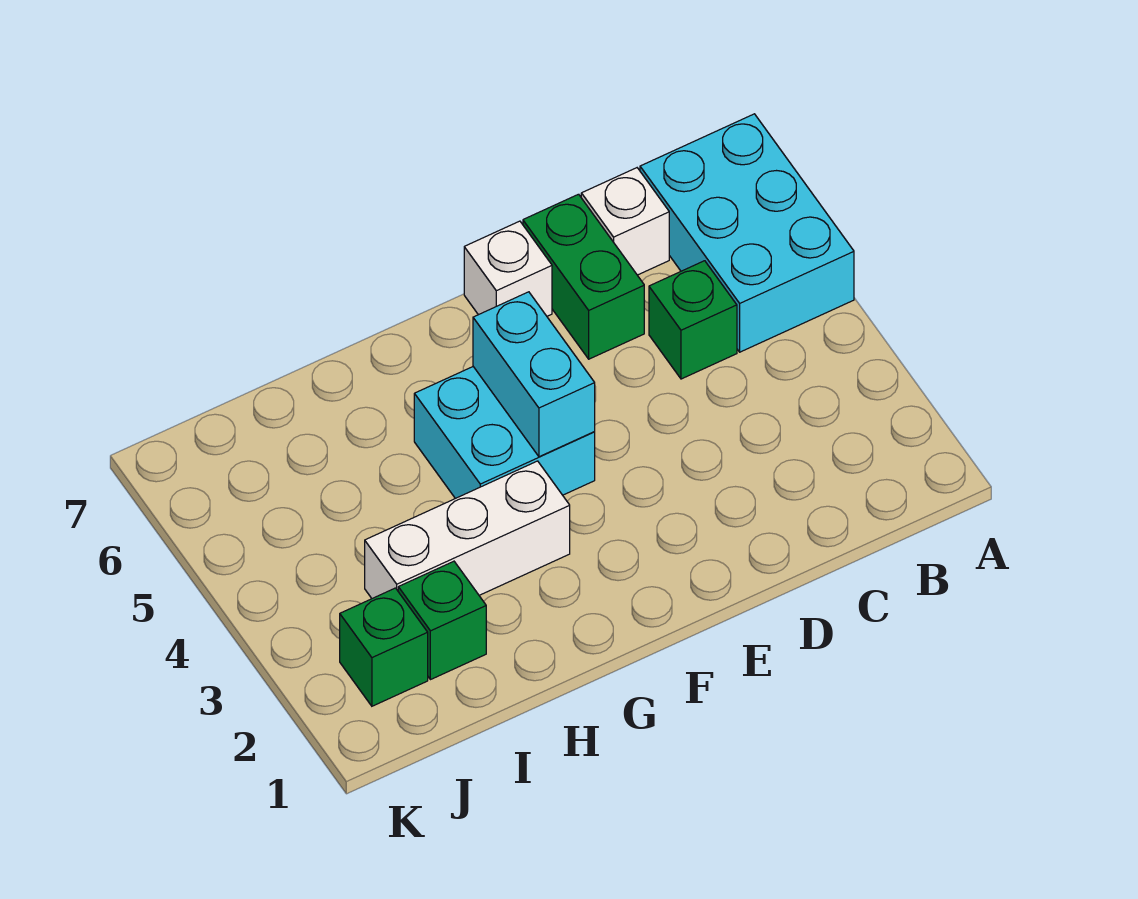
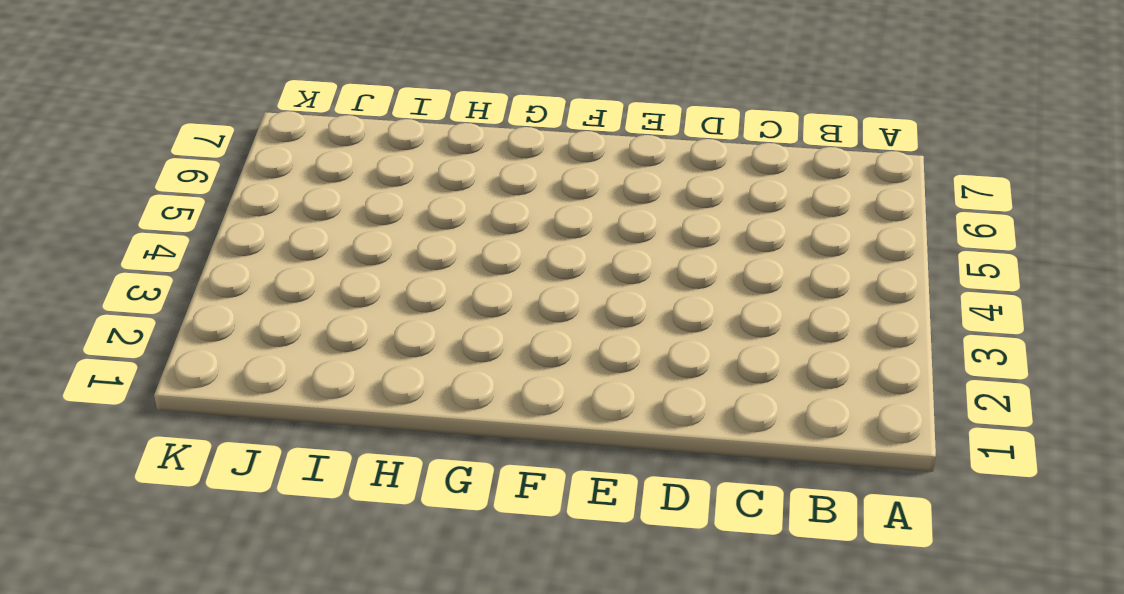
none -> cyan 2x3 brick [640,114,854,352]
none -> green 1x1 brick [649,261,737,379]

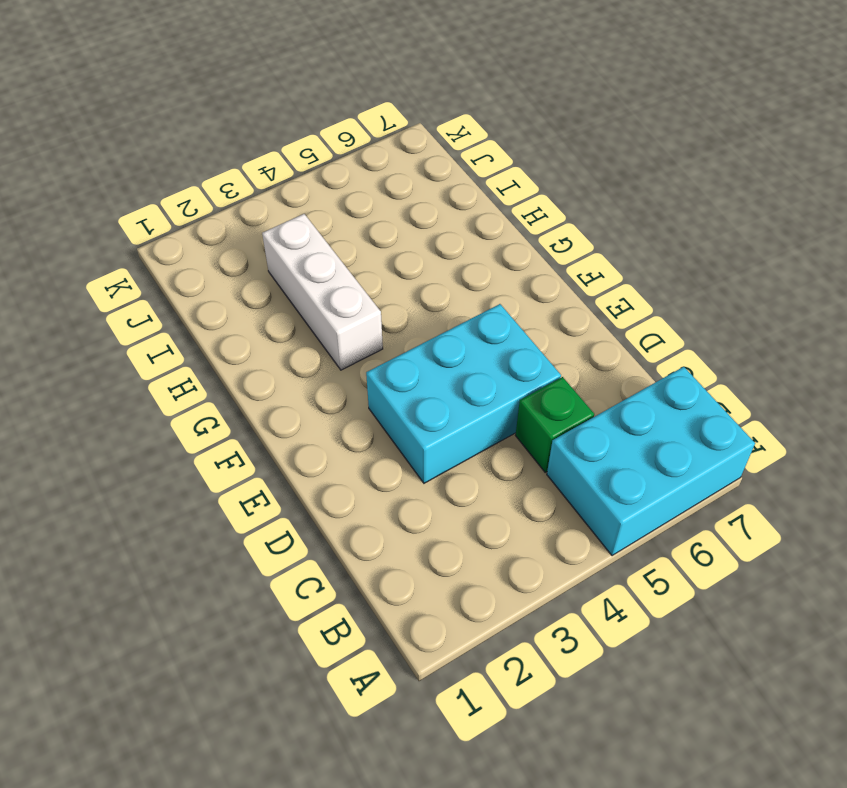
cyan 2x3 brick [366,304,561,483] -> none
none -> white 1x1 brick [581,168,669,275]
none -> green 1x2 brick [523,194,644,359]

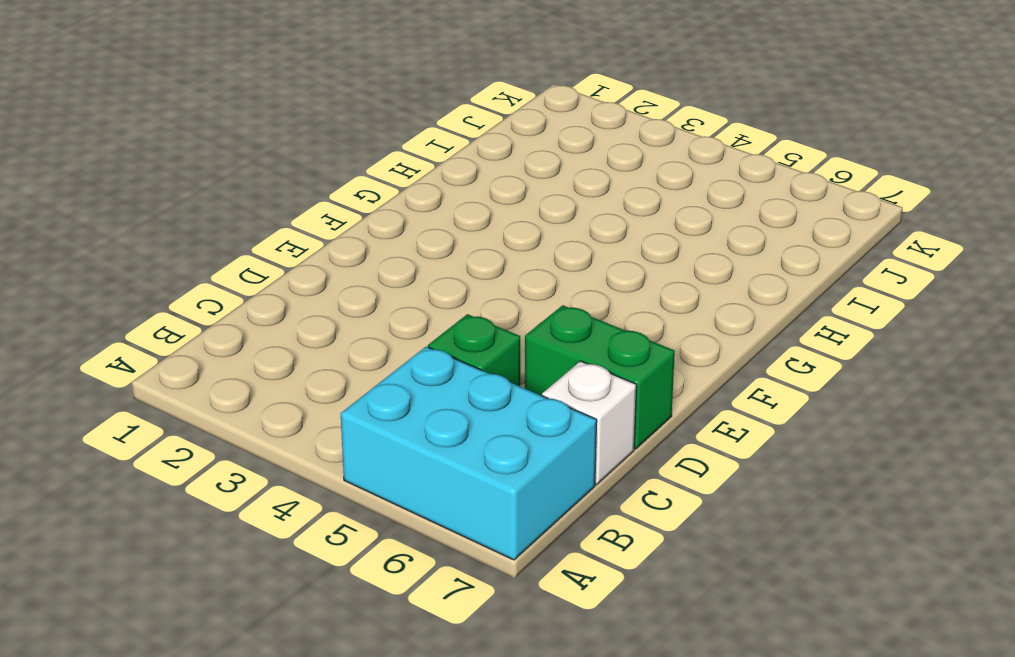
none -> white 1x1 brick [464,221,552,316]
none -> cyan 2x2 brick [414,367,595,499]

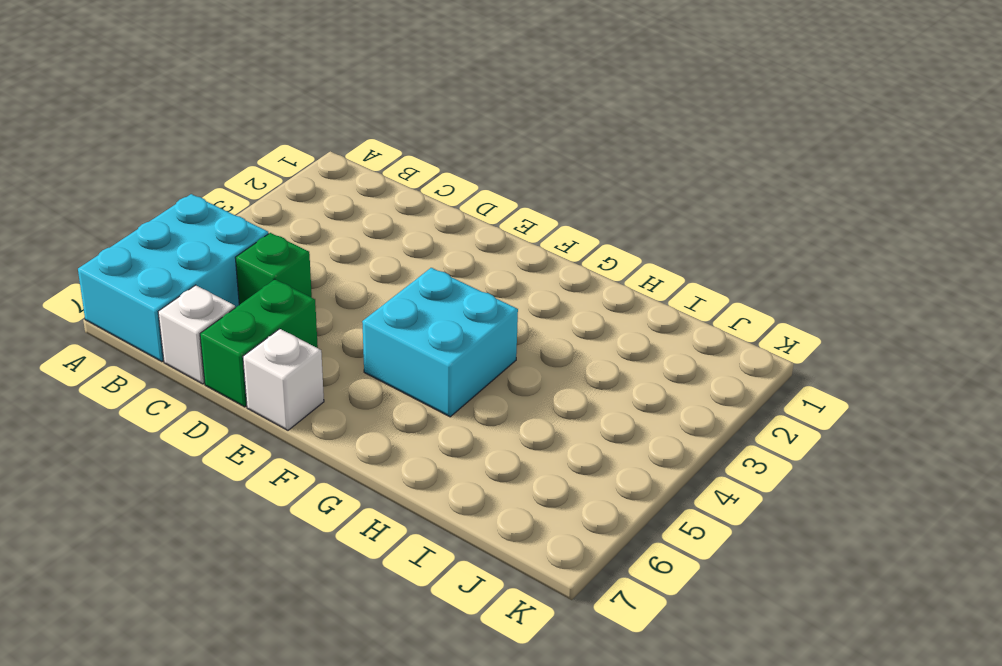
none -> white 1x3 brick [365,461,570,598]
none -> green 1x1 brick [398,561,486,680]

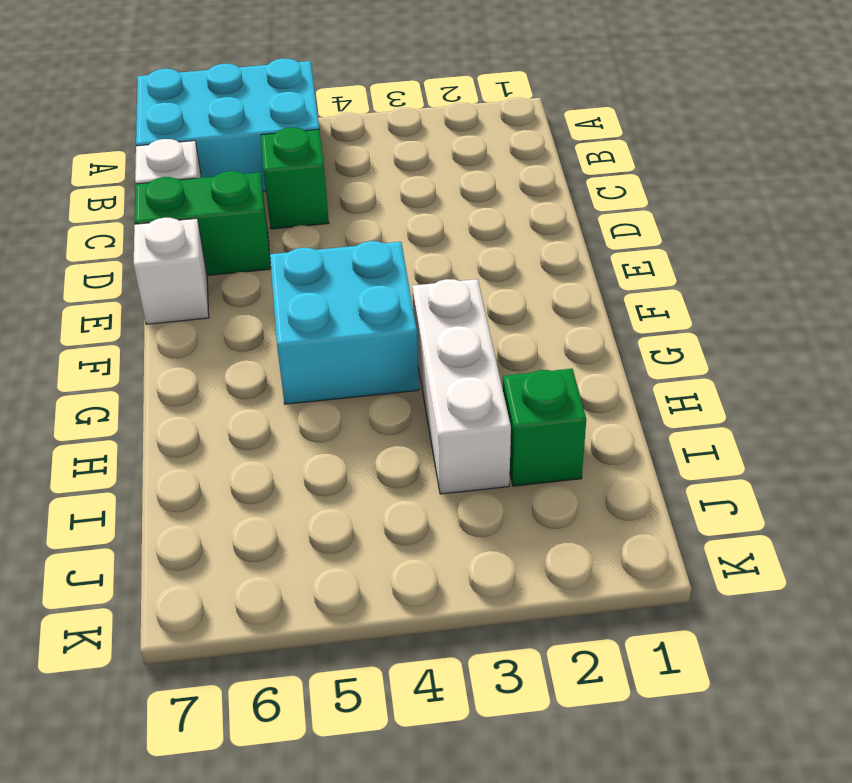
none -> green 1x1 brick [340,588,428,706]
none -> cyan 1x2 brick [473,292,595,457]

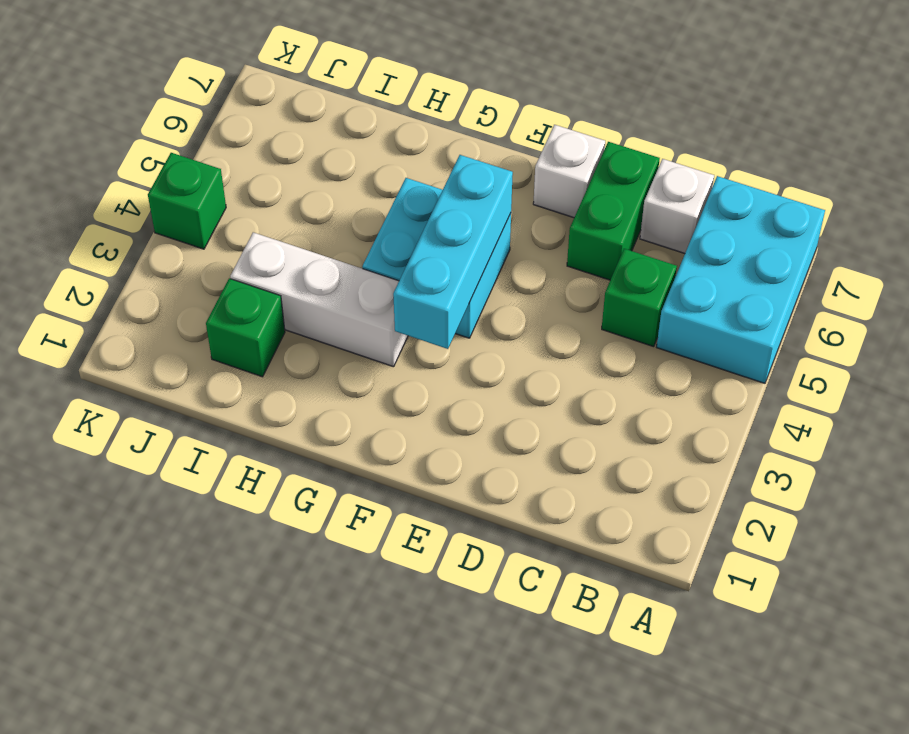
cyan 1x3 brick [393,155,513,349] -> cyan 1x2 brick [473,292,595,457]
green 1x1 brick [148,153,226,249] -> green 1x1 brick moved to [340,588,428,706]

